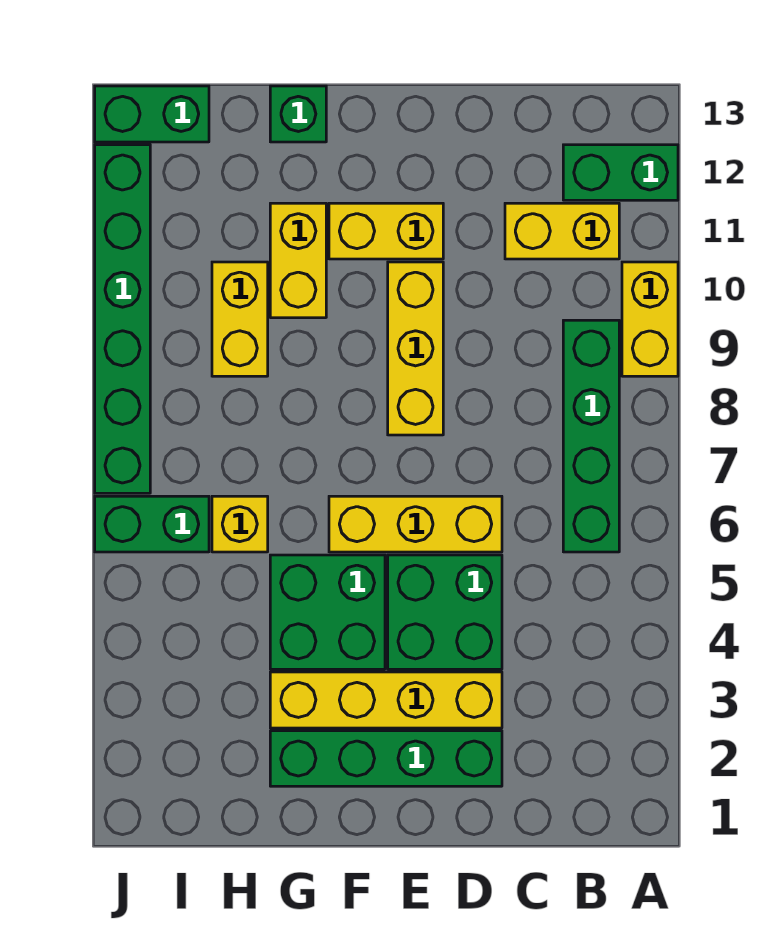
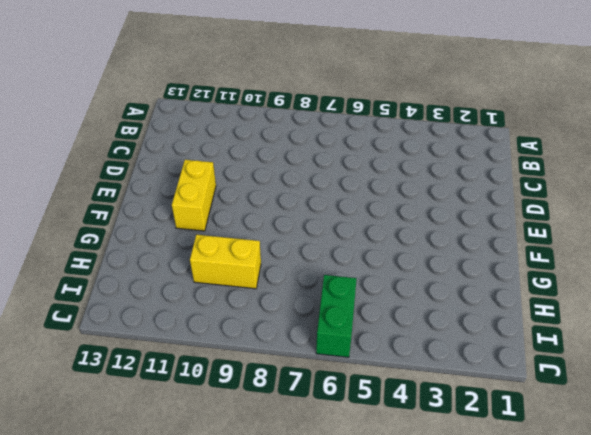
none -> yellow 1x2 brick [622,262,678,376]
none -> green 1x2 brick [563,145,678,200]
none -> green 1x4 brick [563,320,619,552]

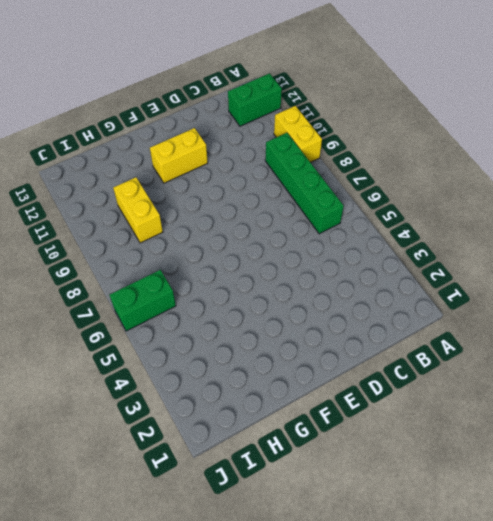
none -> yellow 1x2 brick [505,203,619,259]
none -> green 1x4 brick [270,731,502,786]
none -> yellow 1x4 brick [270,672,502,728]

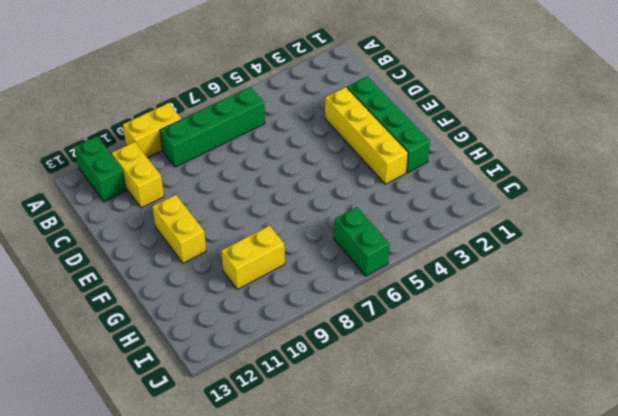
none -> green 2x2 brick [388,555,502,669]
none -> yellow 1x3 brick [329,496,502,552]
none -> yellow 1x3 brick [388,262,443,435]

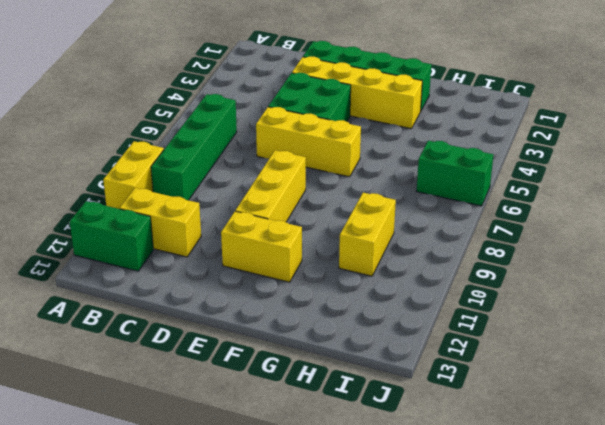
none -> green 2x2 brick [270,555,385,669]
none -> yellow 1x2 brick [270,203,326,318]
none -> green 1x1 brick [270,86,326,142]

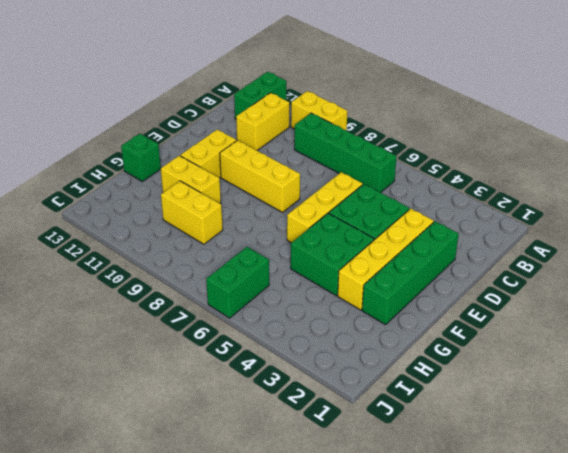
none -> yellow 1x1 brick [212,496,268,552]
none -> green 1x2 brick [95,86,209,142]
none -> green 1x6 brick [95,145,150,493]

